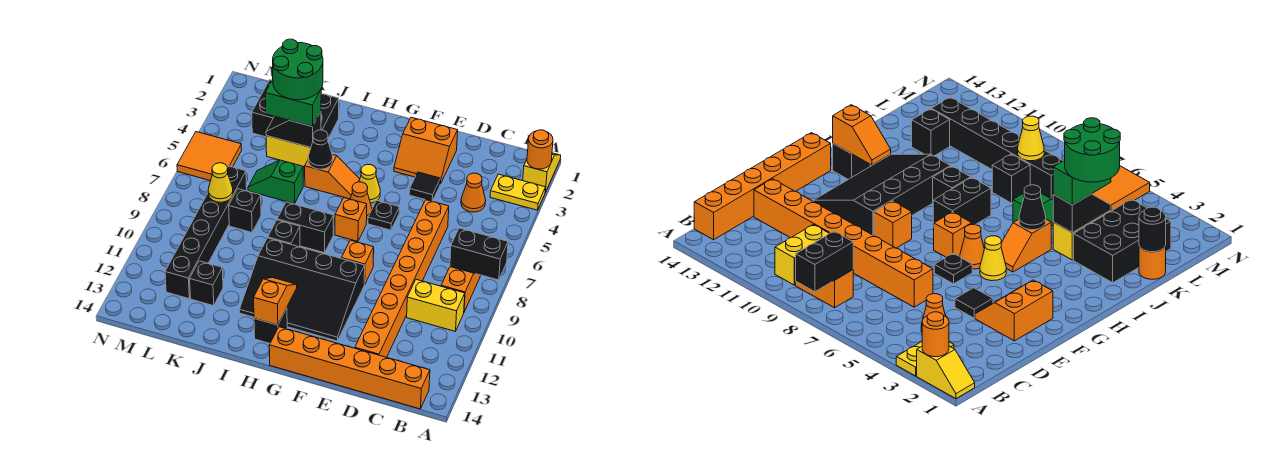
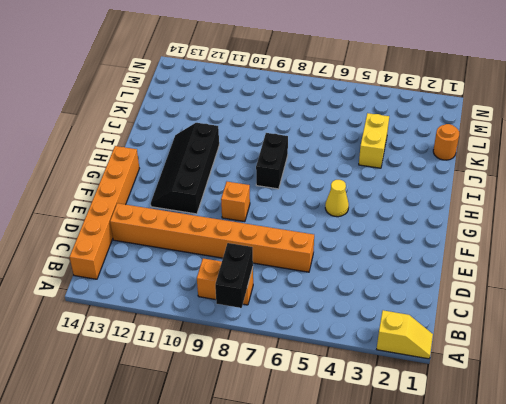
black 2x4 slope [151,123,219,214] -> black 3x4 slope [239,238,365,341]
none -> yellow 1x2 plate [490,174,546,210]
none -> yellow 1x2 brick [407,280,465,331]
none -> orange 1x1 cone [461,173,486,212]
none -> orange 2x2 slope [394,117,458,184]

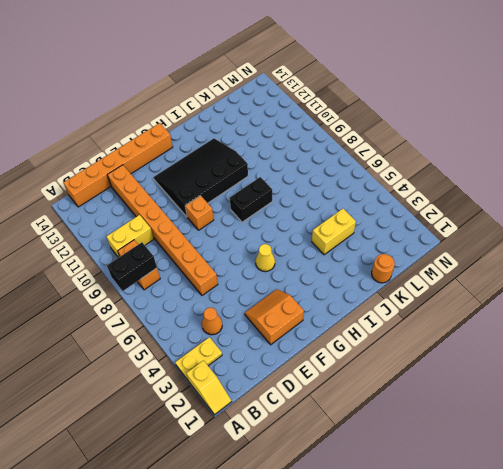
none -> black 1x1 tile [409,172,441,201]
none -> black 1x1 plate [368,201,399,230]
none -> orange 1x1 cone [350,182,372,219]
none -> orange 1x1 brick [335,198,367,241]

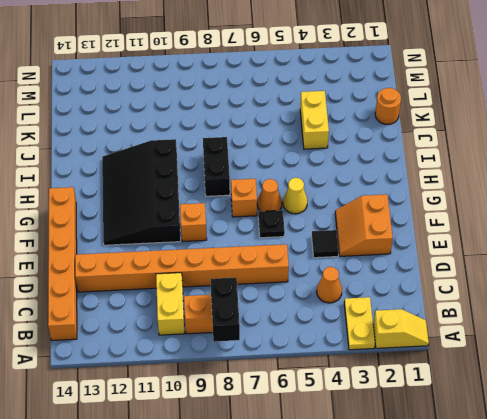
none -> orange 1x2 slope [305,155,360,199]
none -> black 1x1 brick [254,308,287,343]
none -> black 1x1 brick [268,220,300,247]
none -> black 2x3 brick [252,80,339,138]

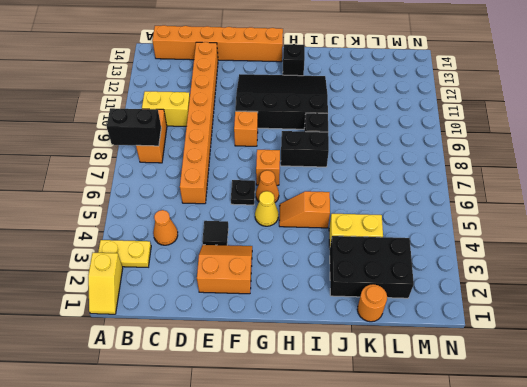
none -> green 1x2 slope [248,160,303,204]
none -> black 1x1 brick [229,189,261,232]
none -> black 1x1 brick [190,261,223,306]
none -> black 1x6 brick [165,165,247,299]

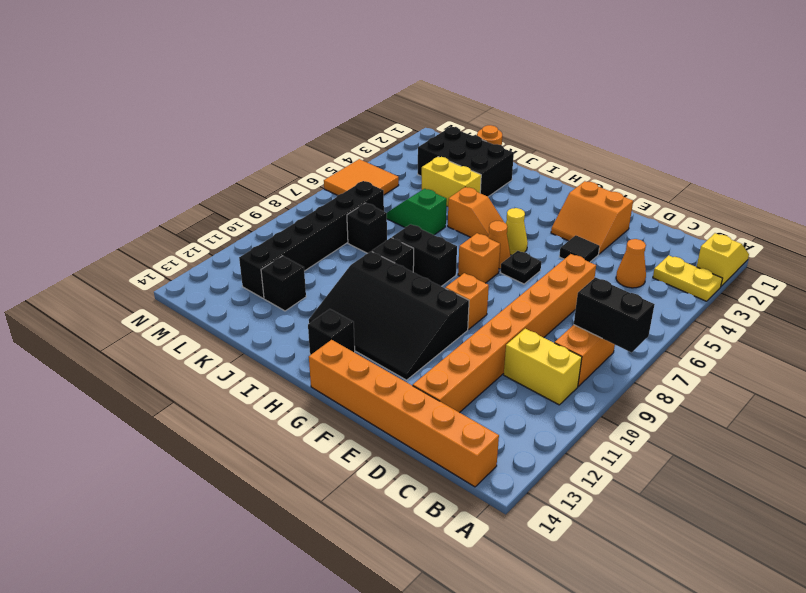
none -> orange 1x1 round brick [527,130,553,169]
none -> orange 1x2 slope [254,278,297,325]
none -> black 1x1 cone [308,130,333,169]
none -> black 1x2 slope [266,112,321,147]

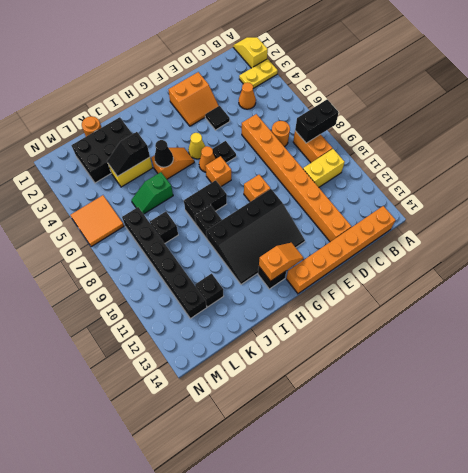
orange 1x1 round brick [271,121,290,147] -> orange 1x1 round brick moved to [527,130,553,169]
orange 1x2 slope [259,243,303,281] -> orange 1x2 slope turned to [254,278,297,325]
none -> black 1x1 round brick [1139,207,1166,252]
none -> yellow 1x1 cone [208,163,233,202]
none -> green 1x2 brick [265,80,321,127]
none -> green 2x2 round brick [273,39,323,100]

